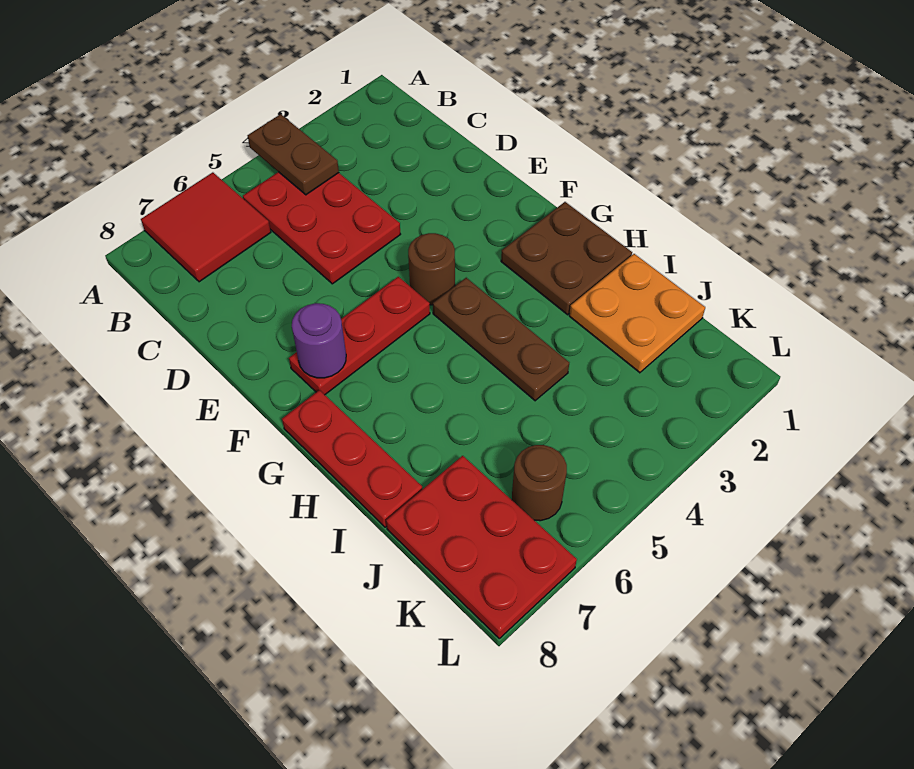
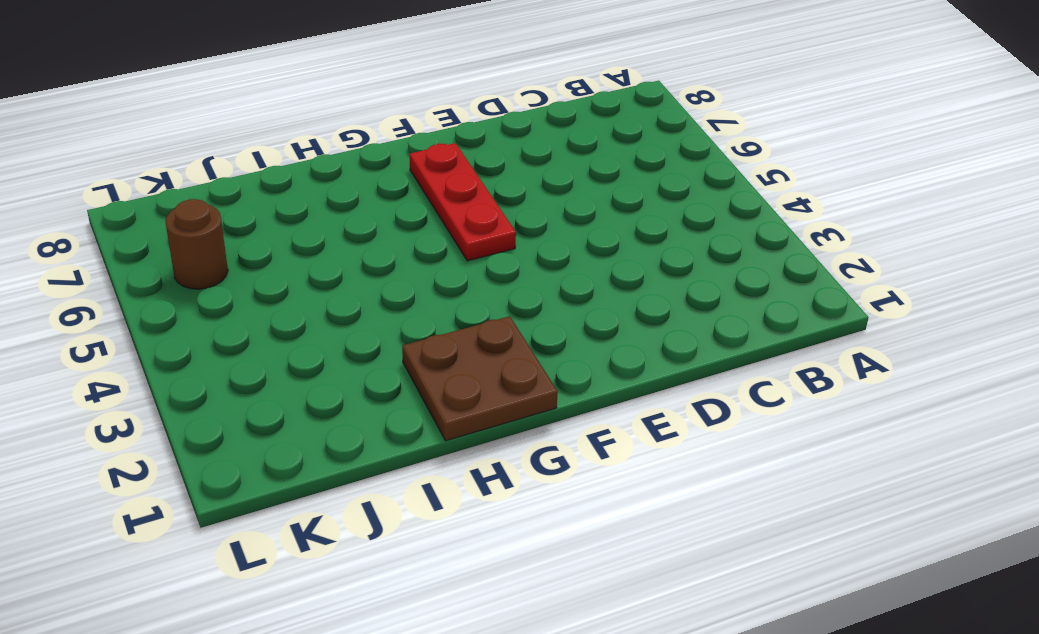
none -> red 2x2 tile [141,172,271,282]
none -> red 2x3 plate [243,172,401,284]
none -> brown 1x1 round brick [408,233,455,305]

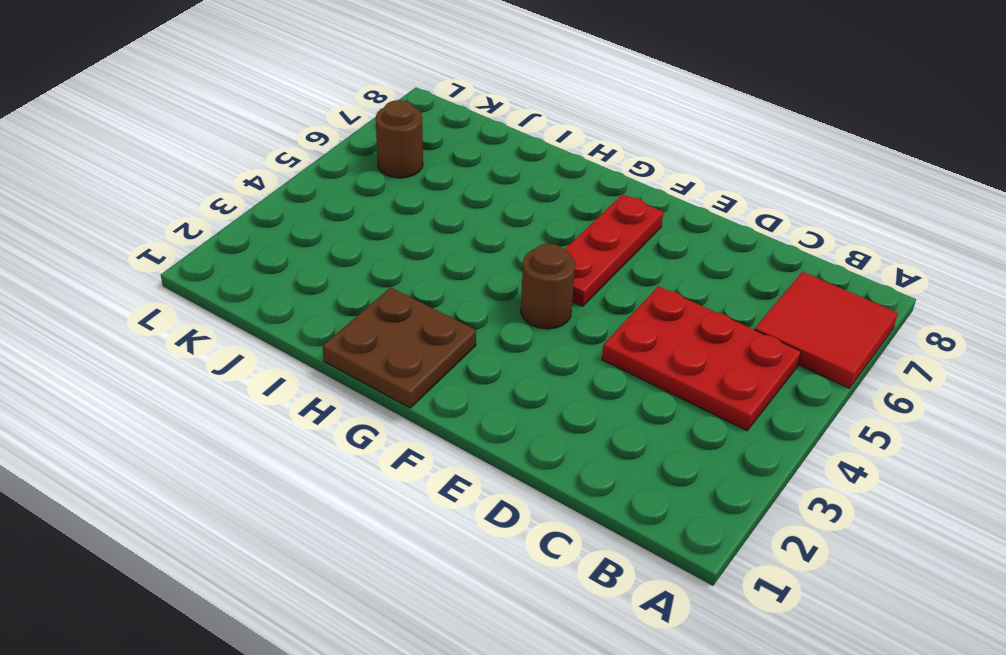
none -> brown 1x3 plate [433,278,569,401]
none -> red 1x3 plate [282,390,422,527]
none -> orange 2x2 plate [569,254,705,373]

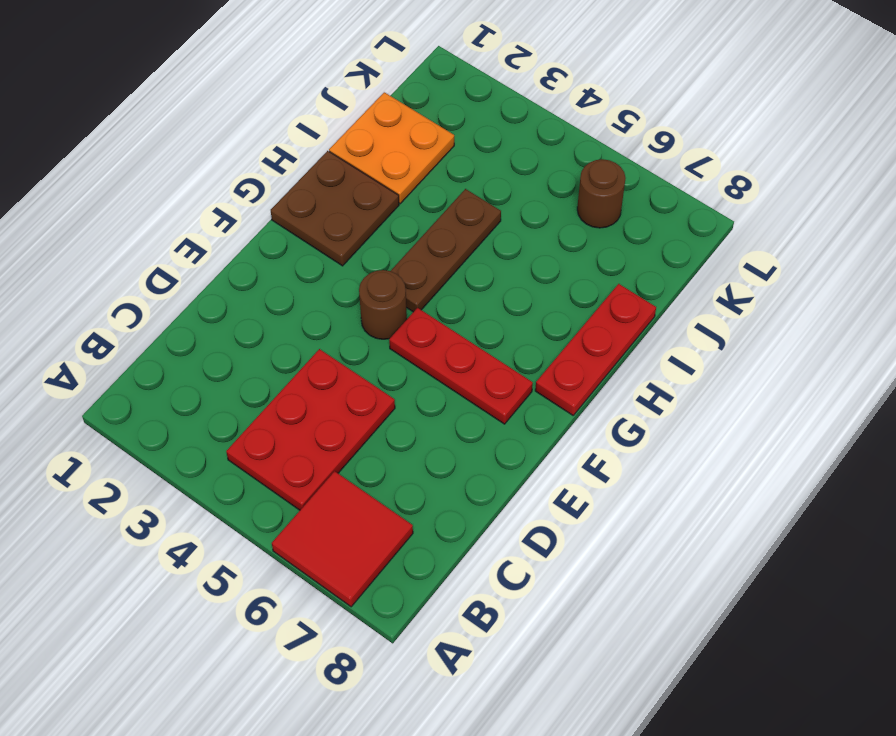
none -> red 2x3 plate [386,456,577,638]
none -> brown 1x2 plate [248,114,339,195]
none -> purple 1x1 round brick [292,303,346,378]

